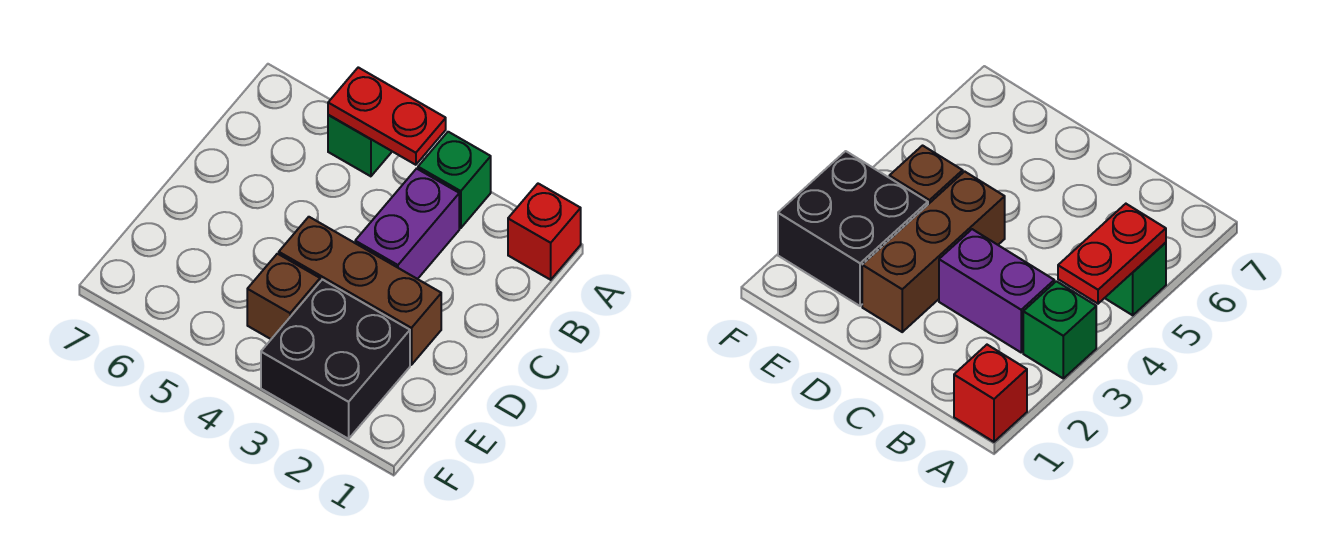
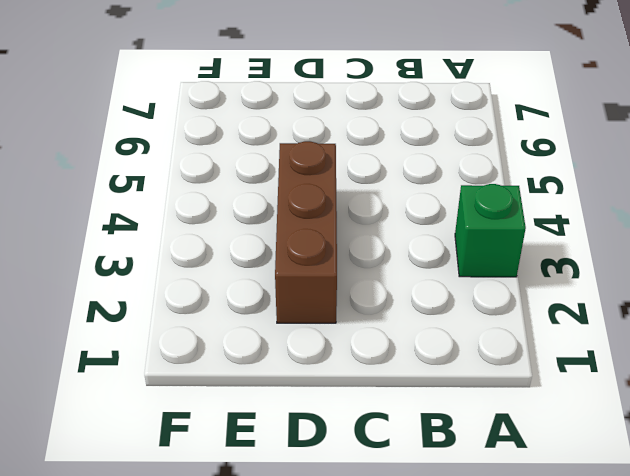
none -> red 1x1 brick [508,184,581,280]
none -> green 1x1 brick [328,115,392,176]

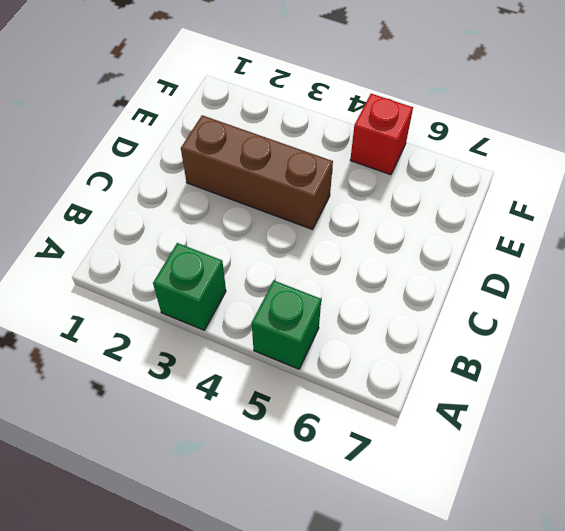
red 1x1 brick [350,94,413,175] -> red 1x1 brick moved to [508,184,581,280]
none -> purple 1x2 brick [355,169,459,279]
none -> black 2x2 brick [261,279,410,439]

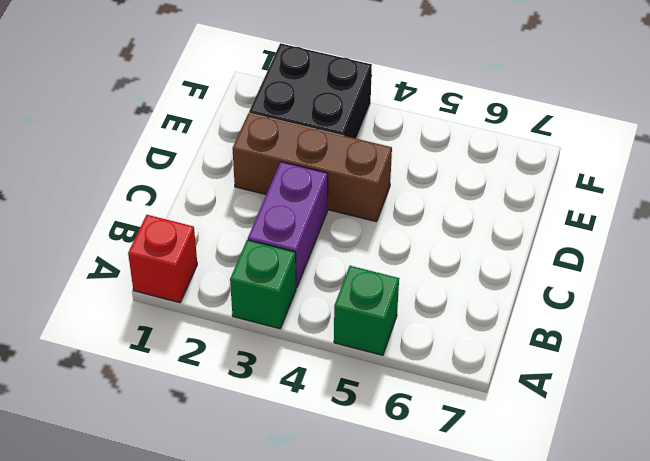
none -> brown 1x1 brick [247,254,320,339]
none -> red 1x2 plate [328,67,446,165]

